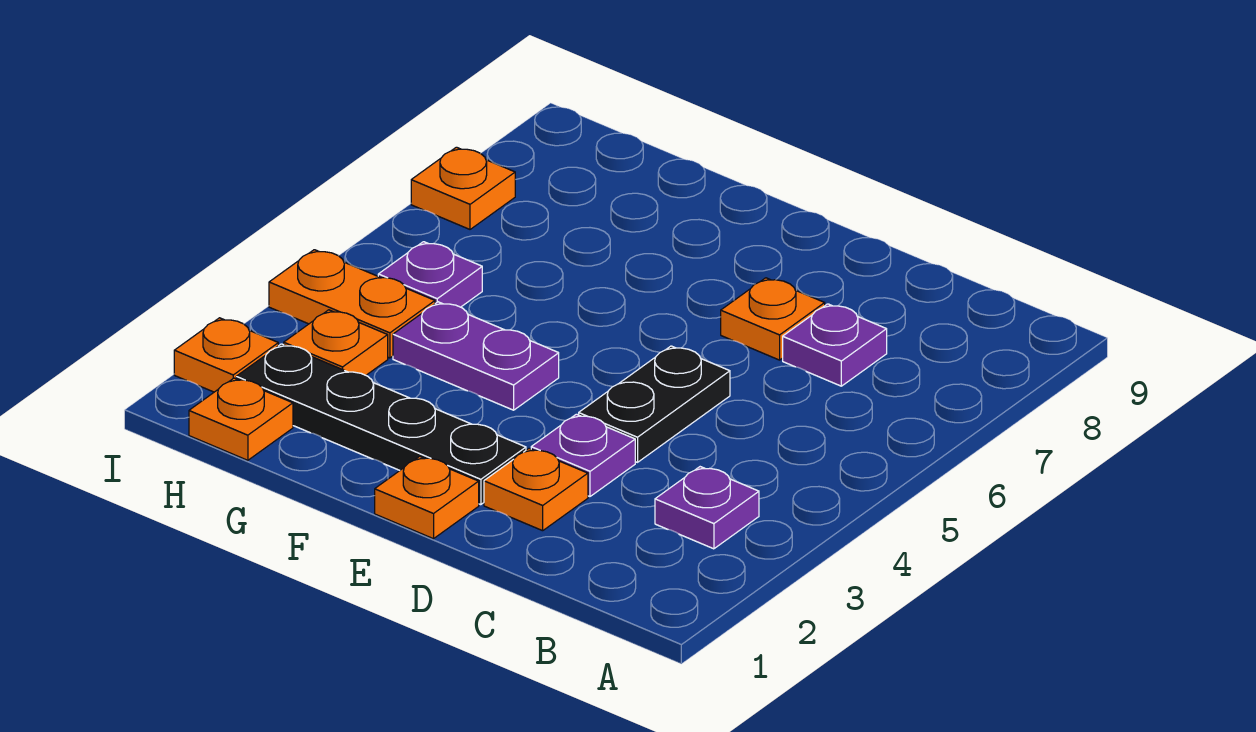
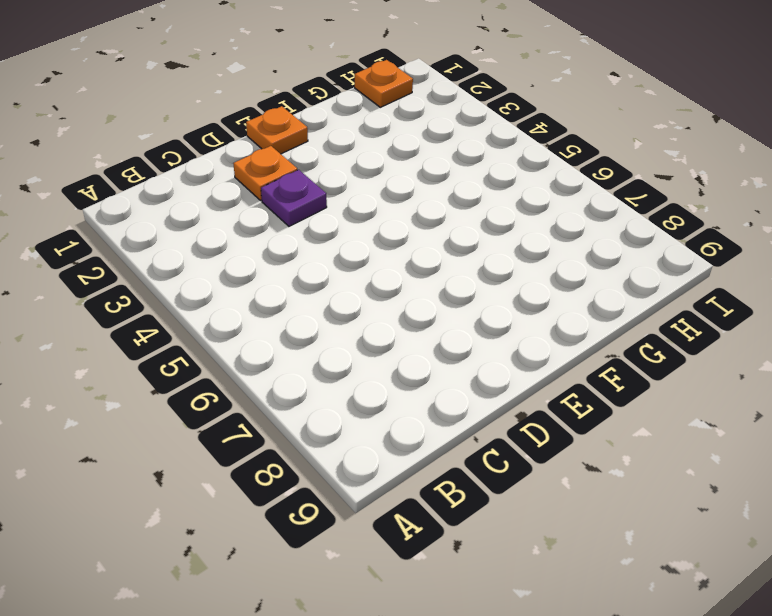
none -> purple 1x1 plate [655,467,759,549]
none -> purple 1x1 plate [783,304,887,386]
none -> black 1x2 plate [579,346,730,462]

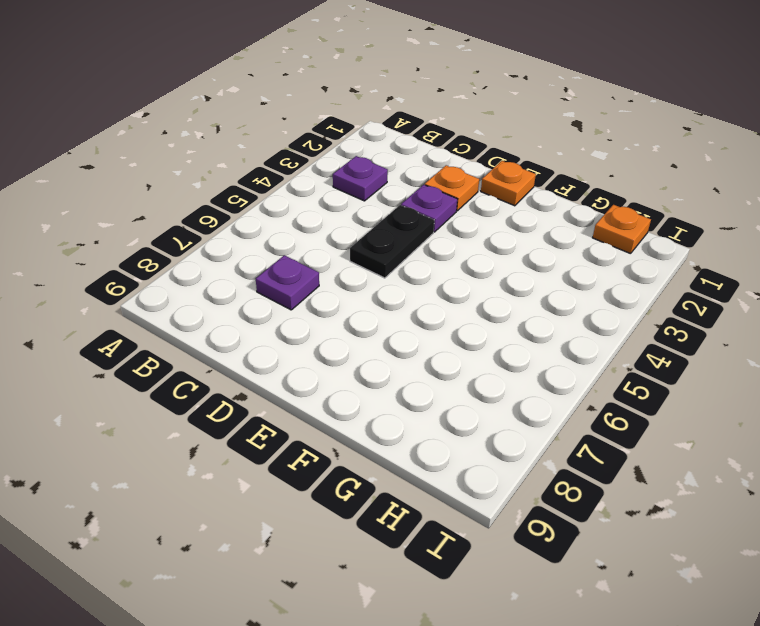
none -> orange 1x1 plate [721,278,825,360]
none -> black 1x4 plate [236,344,526,505]
none -> purple 1x2 plate [393,302,559,410]

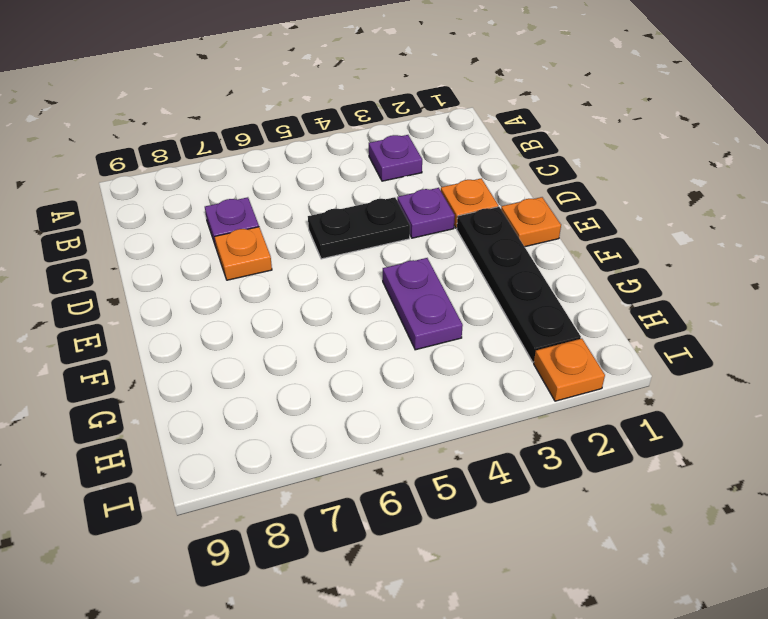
none -> orange 1x1 plate [189,378,293,460]
none -> orange 1x1 plate [284,310,388,375]
none -> orange 1x2 plate [269,250,435,358]

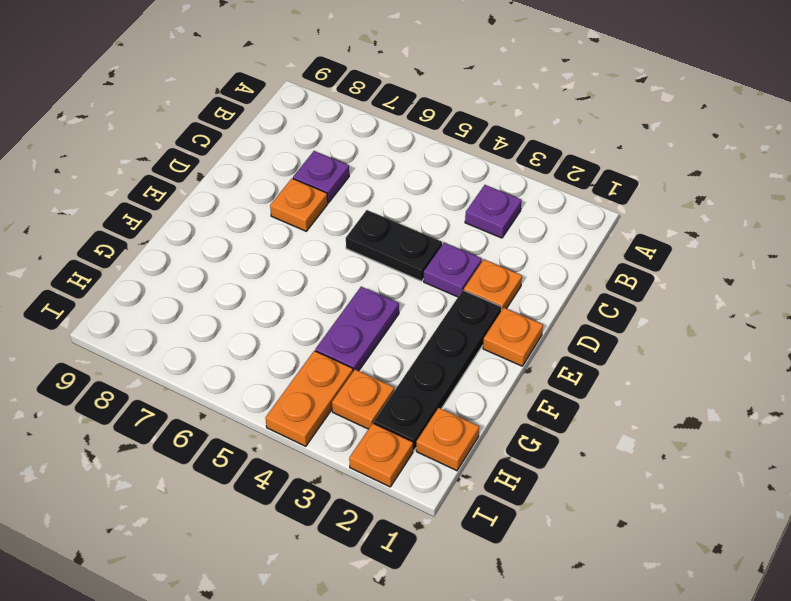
none -> purple 1x1 plate [378,242,482,307]
none -> orange 1x1 plate [411,147,515,229]

